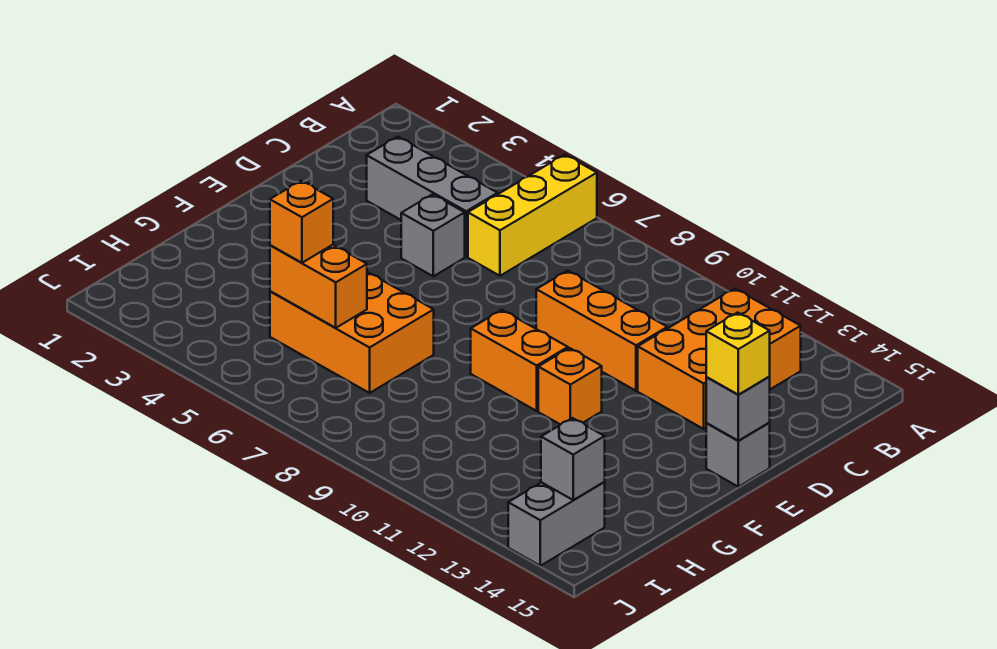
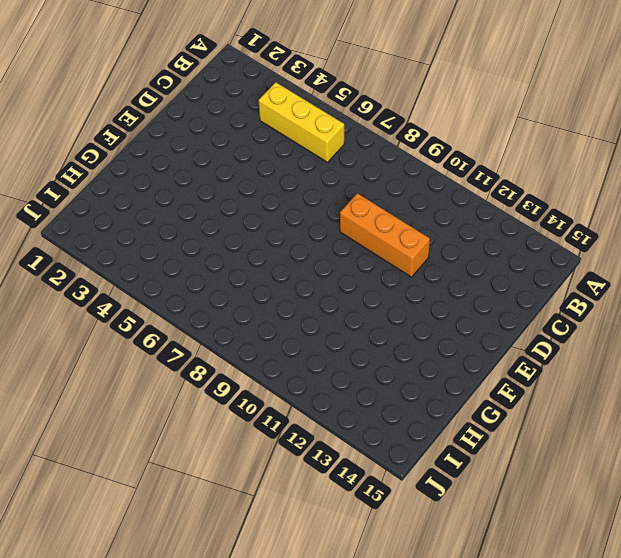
yellow 1x3 brick [259,82,344,162] -> yellow 1x3 brick turned to [468,155,597,276]
none -> orange 2x3 brick [638,289,801,429]
none -> grey 1x3 brick [367,137,498,257]
none -> grey 1x1 brick [401,194,465,276]

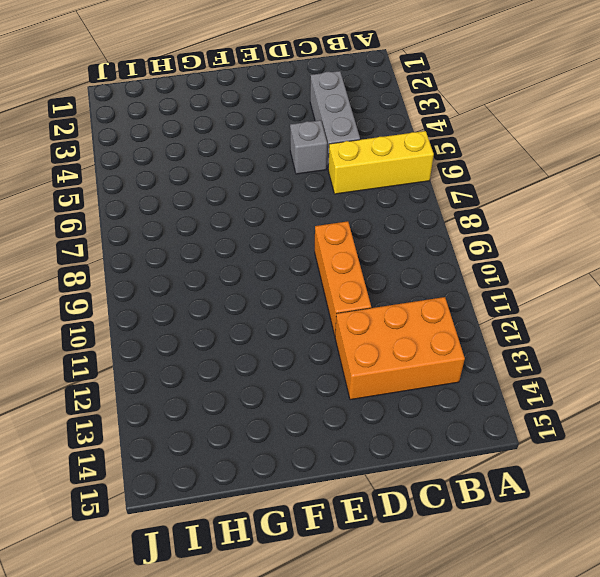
none -> grey 1x1 brick [706,423,770,487]
none -> orange 1x2 brick [471,310,568,411]
none -> orange 1x1 brick [538,348,602,425]

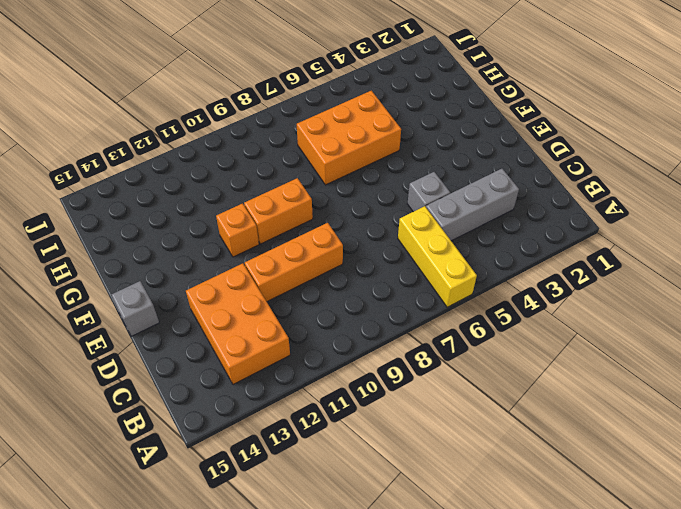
none -> grey 1x2 brick [508,482,605,566]
none -> grey 1x1 brick [706,377,770,441]
none -> orange 1x2 brick [270,245,367,328]

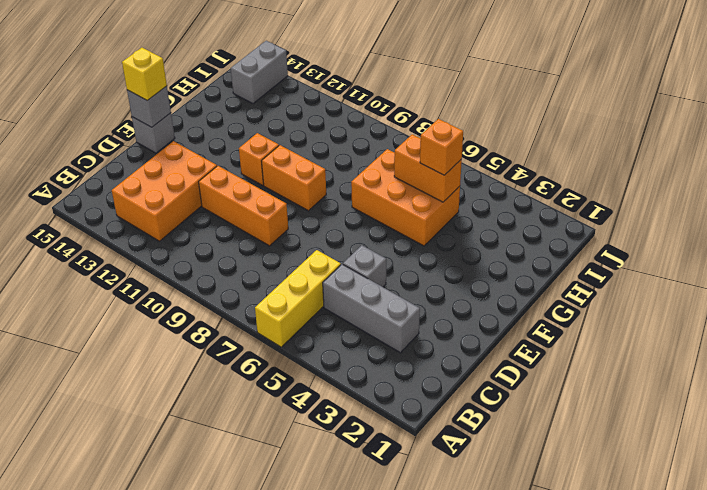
none -> grey 1x1 brick [541,418,605,500]

